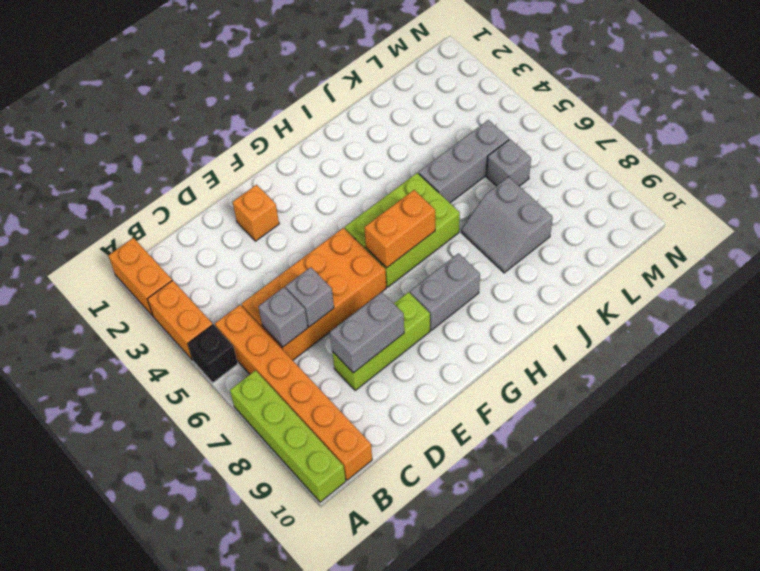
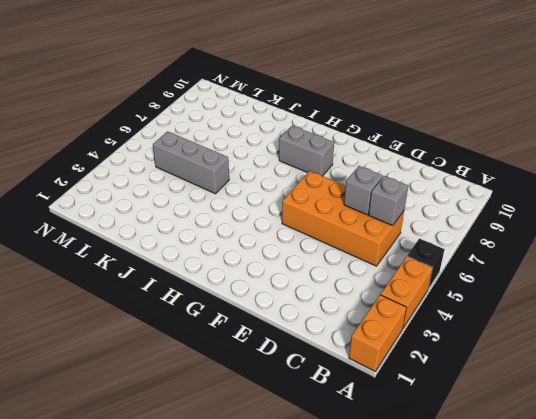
none -> lime 1x4 brick [230,370,346,502]
none -> orange 1x6 brick [215,305,372,480]
none -> lime 1x3 brick [332,292,430,391]

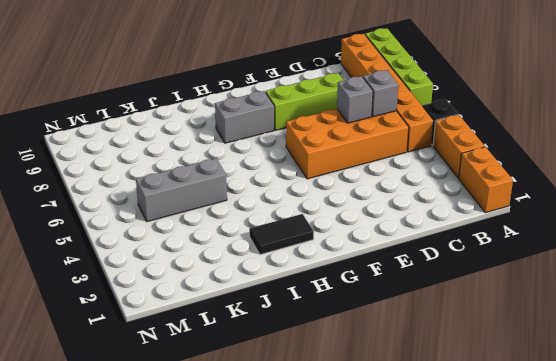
black 1x2 tile [249,214,314,255] -> none
none -> orange 1x1 brick [233,185,279,241]
none -> lime 2x3 brick [345,173,460,287]
none -> grey 2x2 slope [461,177,553,273]

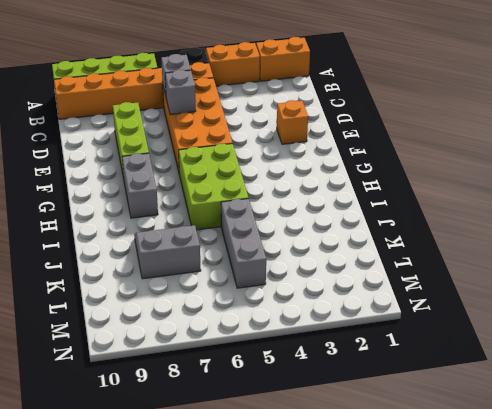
none -> grey 1x1 brick [487,139,531,186]
none -> grey 1x2 brick [330,292,404,373]
none -> orange 1x2 brick [364,190,435,268]

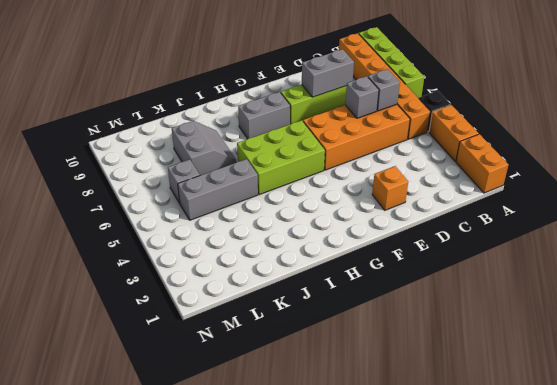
none -> orange 1x2 brick [364,190,435,268]

